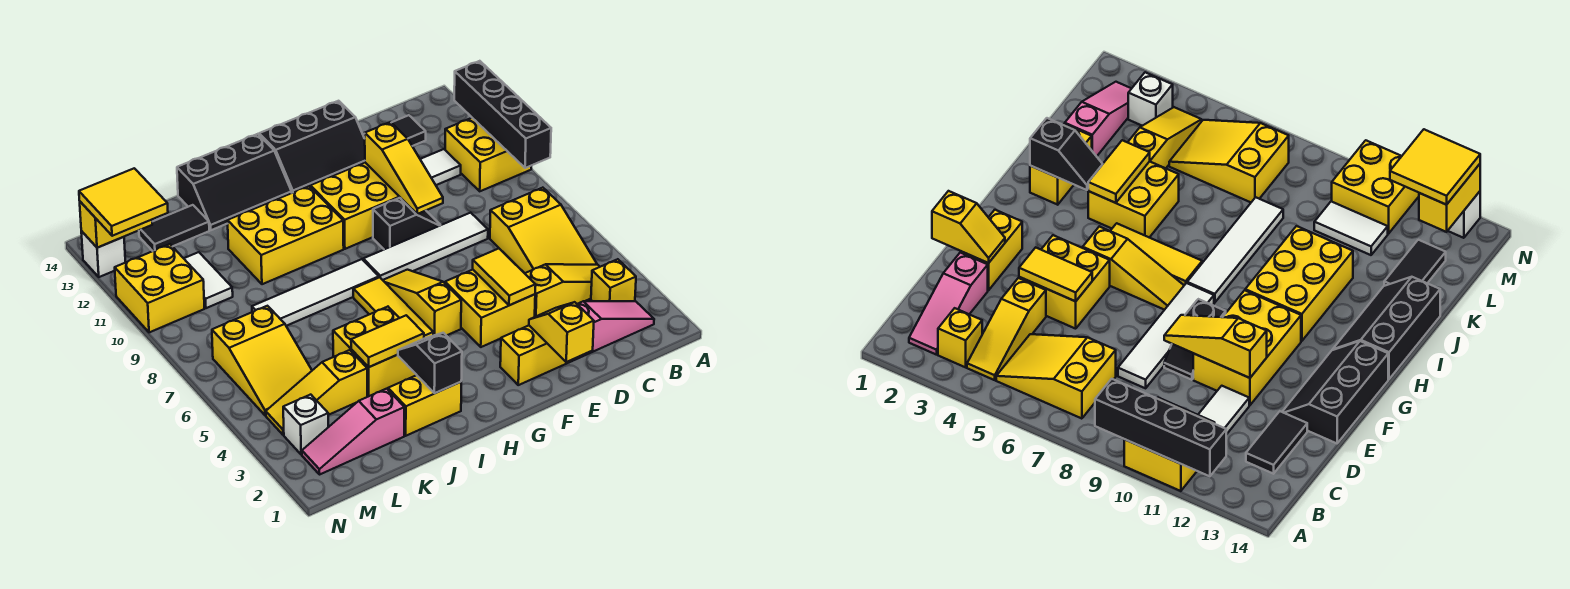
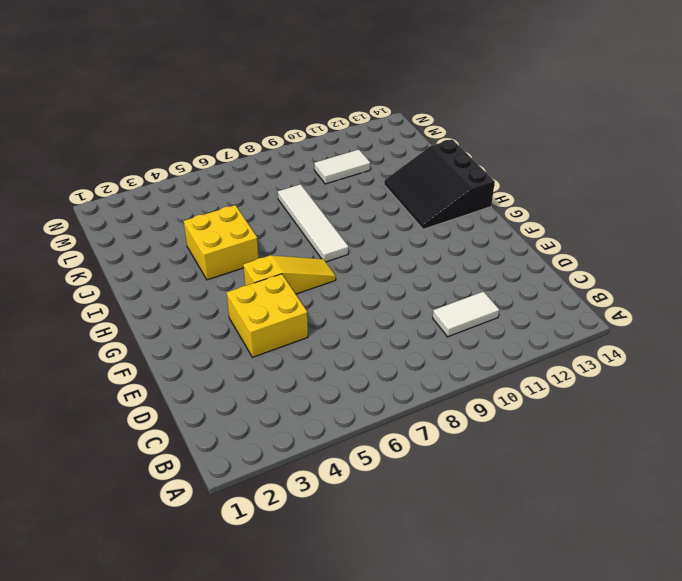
white 1x2 tile [433,292,499,337] -> white 1x2 tile turned to [420,149,461,185]
black 3x3 slope [384,139,495,229] -> black 2x3 slope [177,134,292,230]
none -> yellow 2x2 brick [445,118,531,191]
none -> pink 1x3 slope [573,301,654,360]
none -> yellow 1x1 brick [591,259,636,301]
none -> yellow 1x3 slope [525,264,600,317]

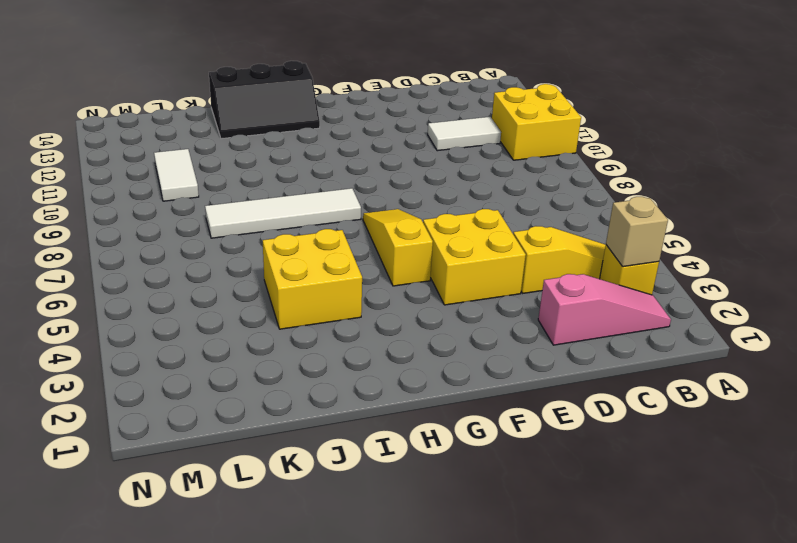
tan 1x1 brick [606,197,668,267] -> none
none -> yellow 2x3 slope [490,188,597,273]
none -> black 1x2 tile [363,115,426,146]
none -> white 1x4 tile [363,213,488,280]
none -> yellow 1x2 brick [500,326,572,385]

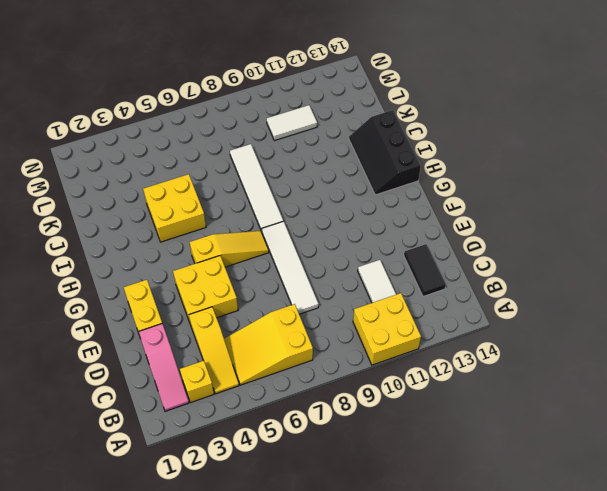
none -> black 1x2 slope [373,198,440,249]
none -> yellow 2x3 brick [310,163,400,249]
none -> black 2x3 slope [259,101,365,193]
none -> yellow 1x3 tile [353,277,433,339]

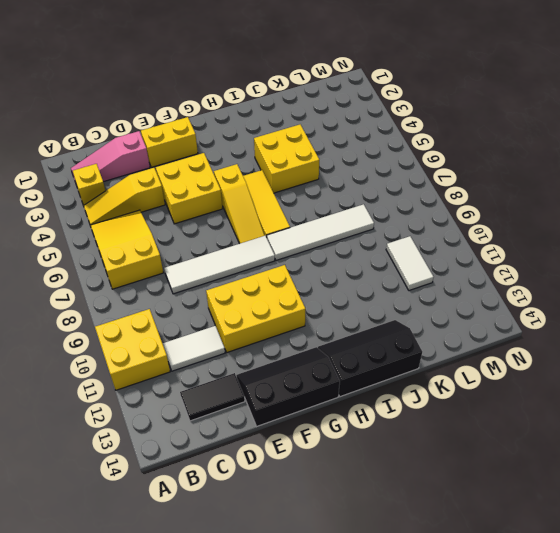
none -> black 1x2 slope [373,198,440,249]
none -> yellow 2x3 brick [228,186,344,284]
none -> yellow 1x2 brick [388,375,461,436]
none -> pink 1x3 slope [302,389,404,474]

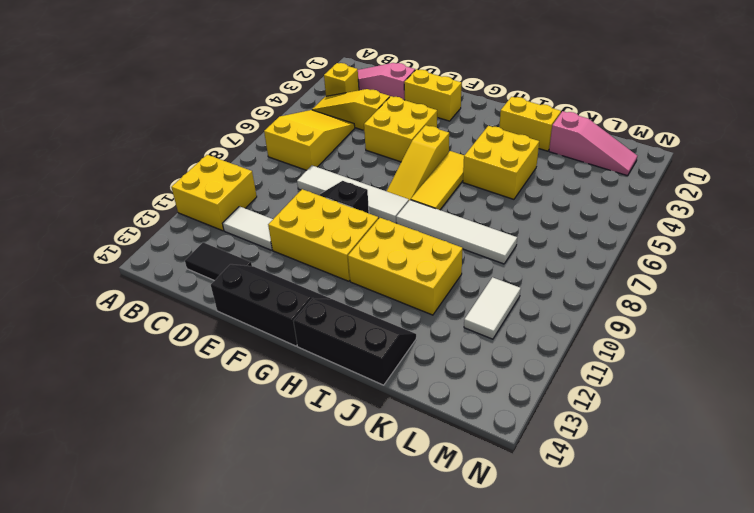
none -> yellow 1x3 slope [266,350,367,435]
none -> black 1x2 tile [139,205,209,251]
none -> yellow 2x3 slope [212,306,312,415]
none -> white 1x1 brick [283,395,328,455]

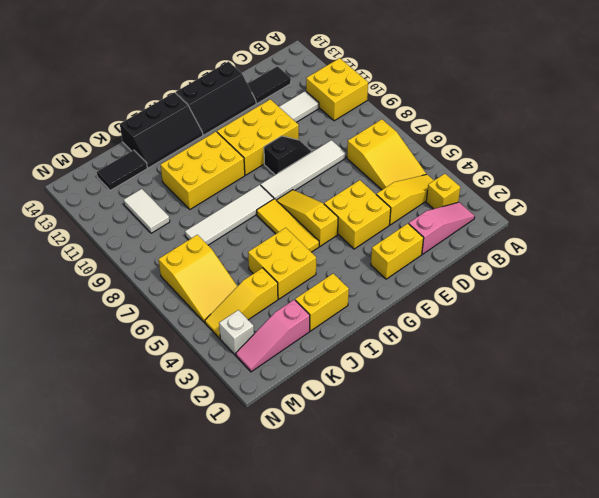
none -> yellow 2x2 brick [115,244,205,332]
none -> white 1x1 brick [81,231,125,277]
none -> black 1x4 brick [454,61,551,168]
none -> yellow 1x2 slope [529,302,594,362]

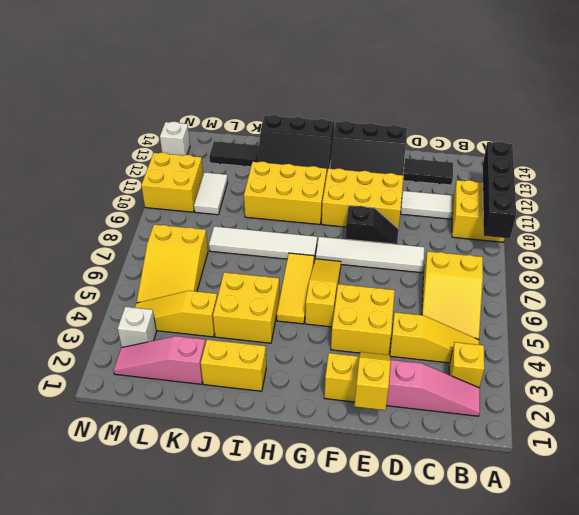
none -> yellow 1x2 tile [473,249,536,305]
none -> yellow 1x3 slope [365,122,443,214]
none -> black 1x2 slope [398,333,462,393]
none -> yellow 1x2 tile [351,315,424,367]

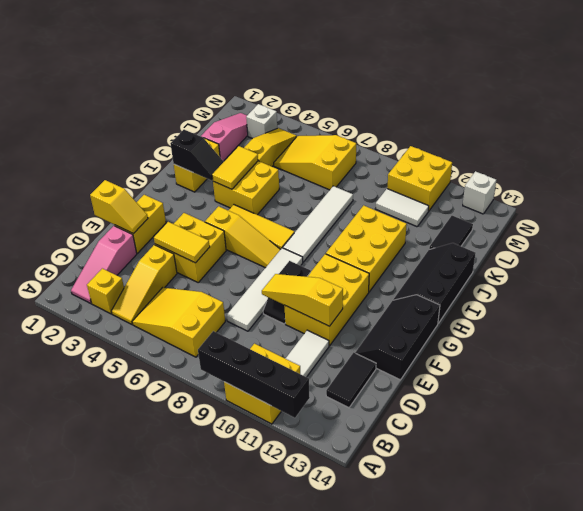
none -> yellow 1x2 brick [80,202,152,248]
none -> yellow 2x2 tile [79,168,168,236]

